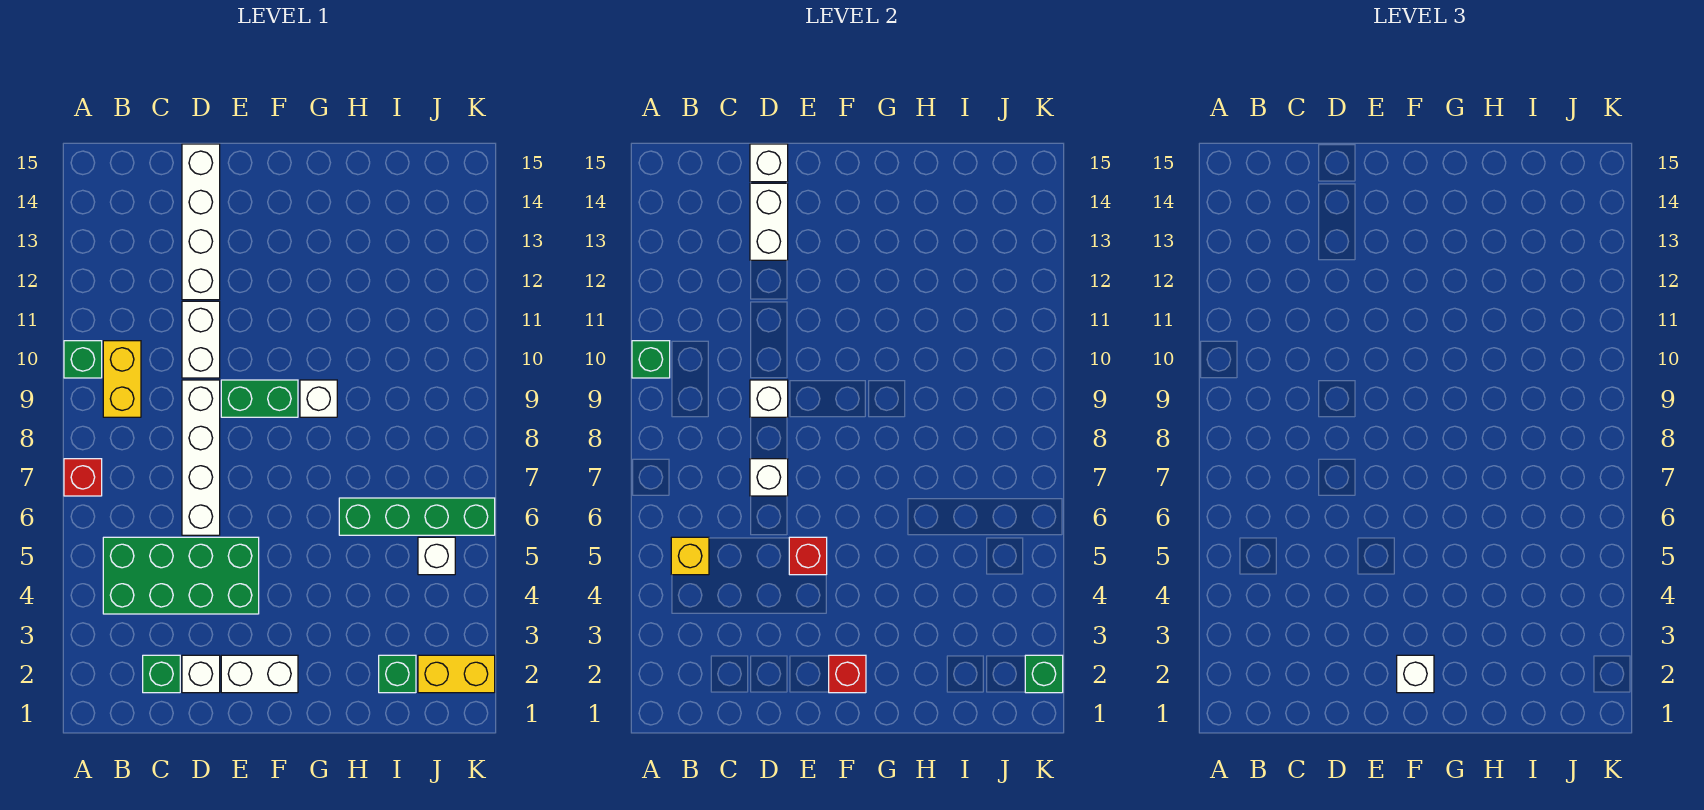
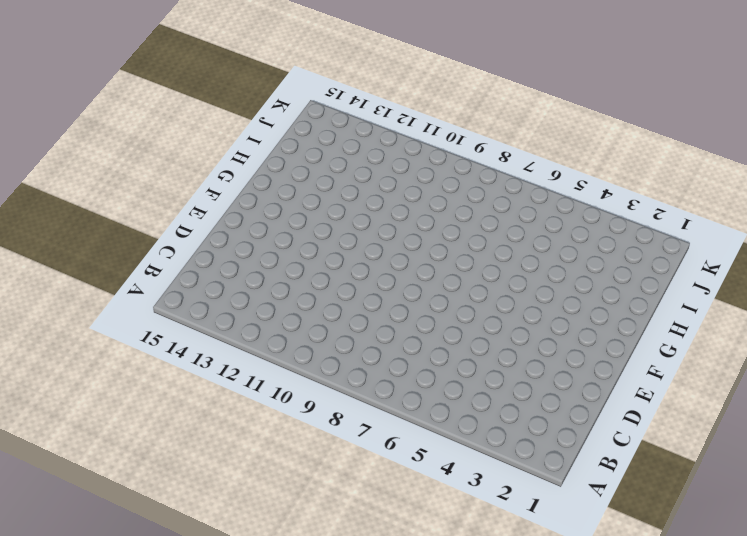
none -> red 1x1 brick [64,459,102,496]
none -> green 1x1 brick [64,341,102,378]
none -> green 2x4 brick [103,537,259,614]

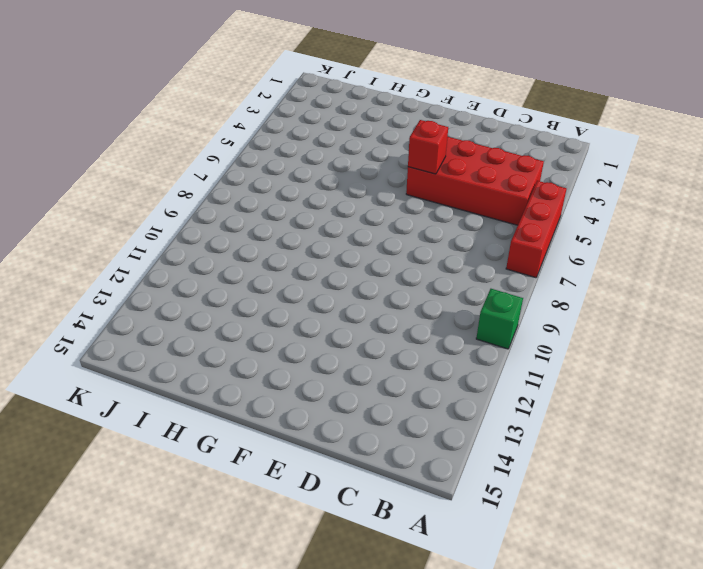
red 1x3 brick [506,181,566,278] -> red 1x1 brick [64,459,102,496]
red 2x4 brick [406,137,544,225] -> green 2x4 brick [103,537,259,614]
none -> yellow 1x2 brick [103,341,141,417]
none -> green 1x1 brick [143,655,180,693]
none -> white 1x1 brick [182,655,220,693]

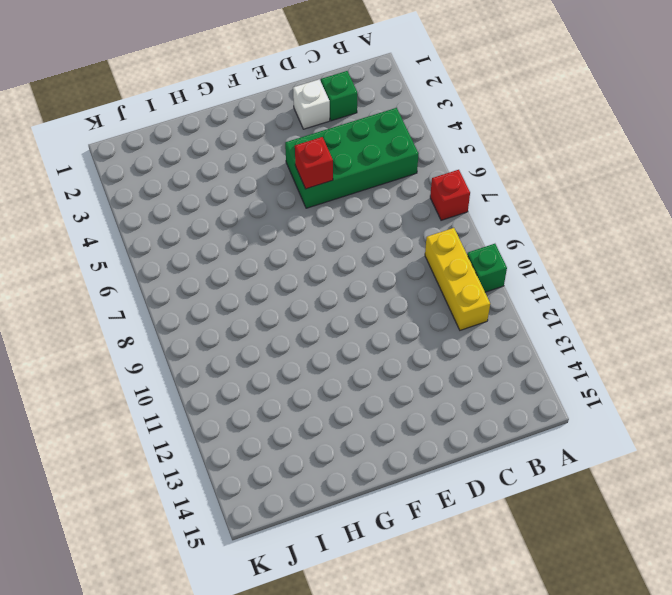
yellow 1x3 brick [425,228,490,330] -> yellow 1x2 brick [103,341,141,417]
none -> white 1x4 brick [182,380,220,535]
none -> white 1x2 brick [182,301,220,378]
none -> white 1x4 brick [182,144,220,300]

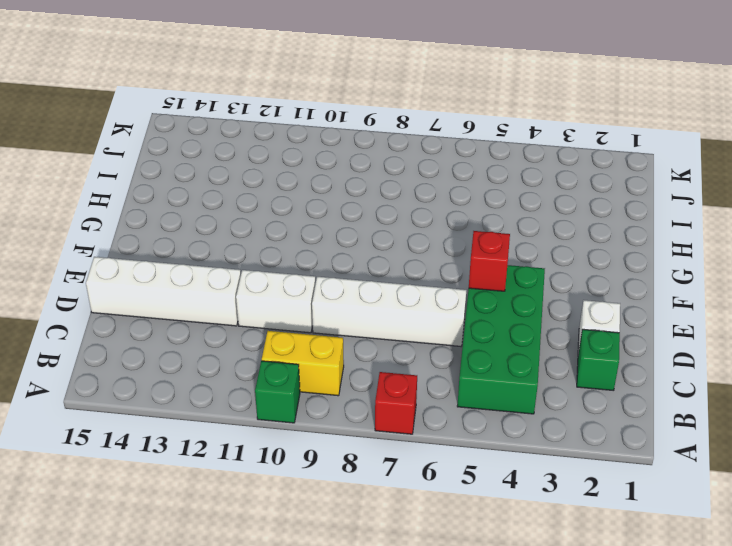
none -> white 1x2 brick [221,655,298,693]
none -> green 1x2 brick [221,380,298,417]
none -> white 1x1 brick [300,380,337,417]

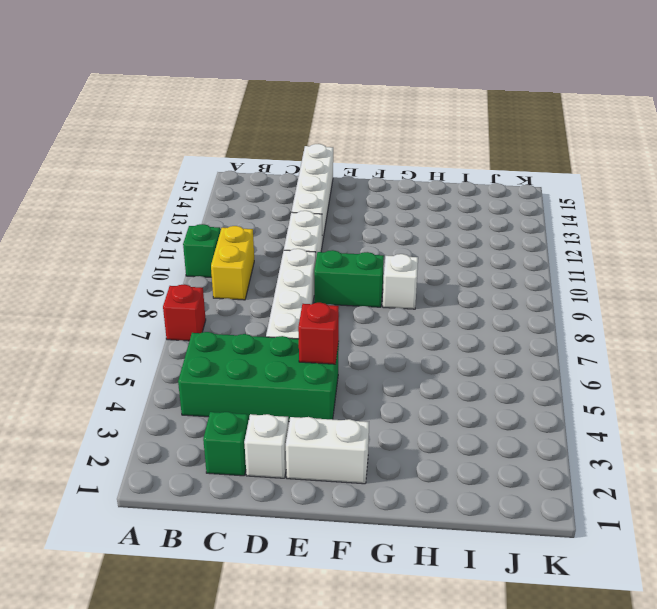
none -> green 1x4 brick [339,498,495,535]
none -> green 1x1 brick [379,655,416,693]
none -> yellow 1x2 brick [418,655,495,693]

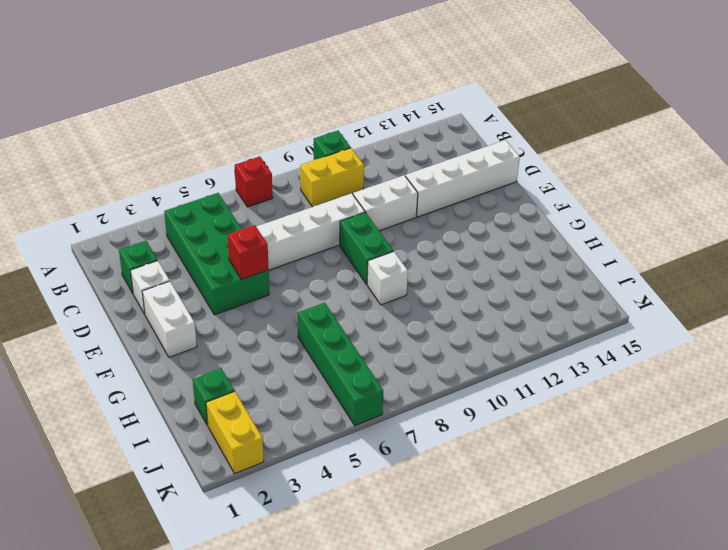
none -> white 1x1 brick [418,537,455,575]
none -> green 1x1 brick [632,341,670,378]
none -> yellow 1x1 brick [671,537,709,575]

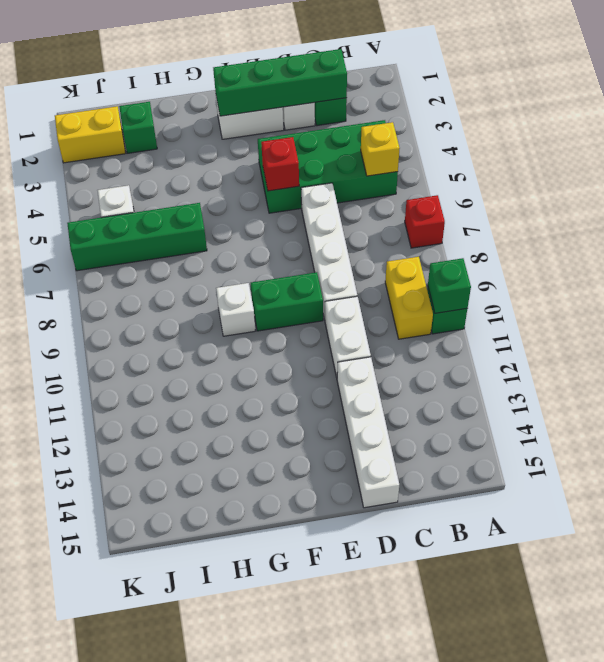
green 1x4 brick [213,49,347,116] -> red 1x1 brick [829,655,866,693]
none -> white 1x1 brick [750,459,788,496]
none -> white 1x1 brick [750,380,788,417]
none -> white 1x2 brick [750,183,788,260]

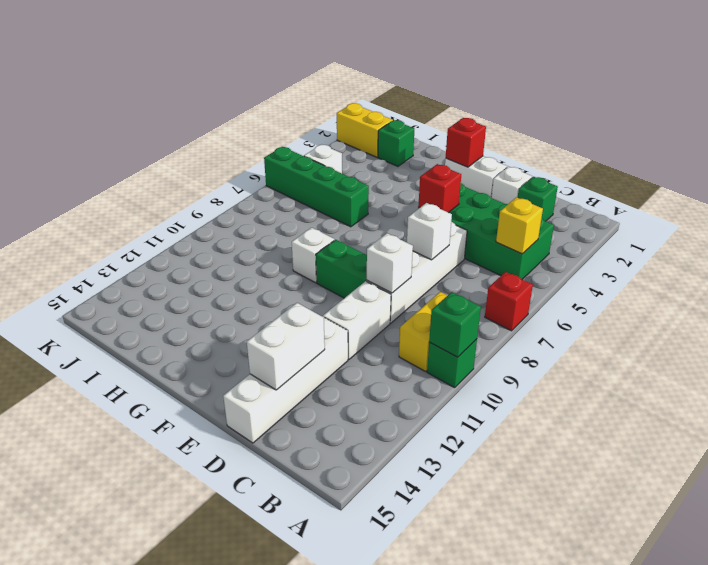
none -> white 1x1 brick [750,144,788,182]
none -> green 1x1 brick [1025,655,1063,693]
none -> white 1x1 brick [1397,655,1434,693]

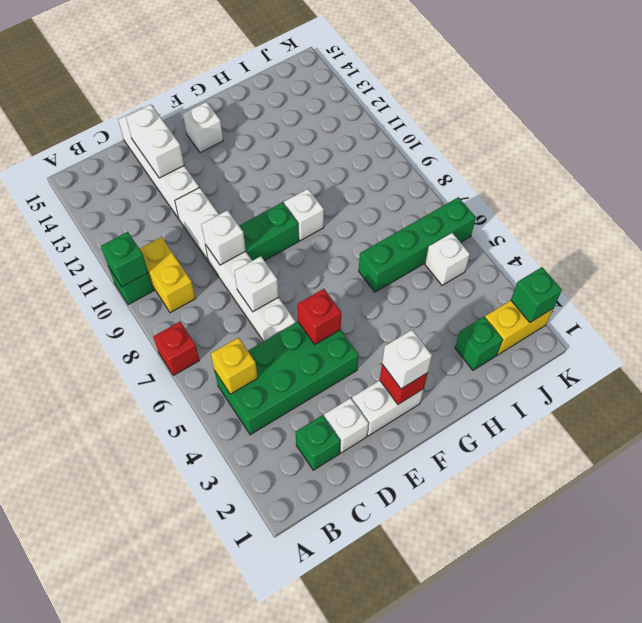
white 1x1 brick [183,102,223,153] -> white 1x1 brick moved to [750,144,788,182]

